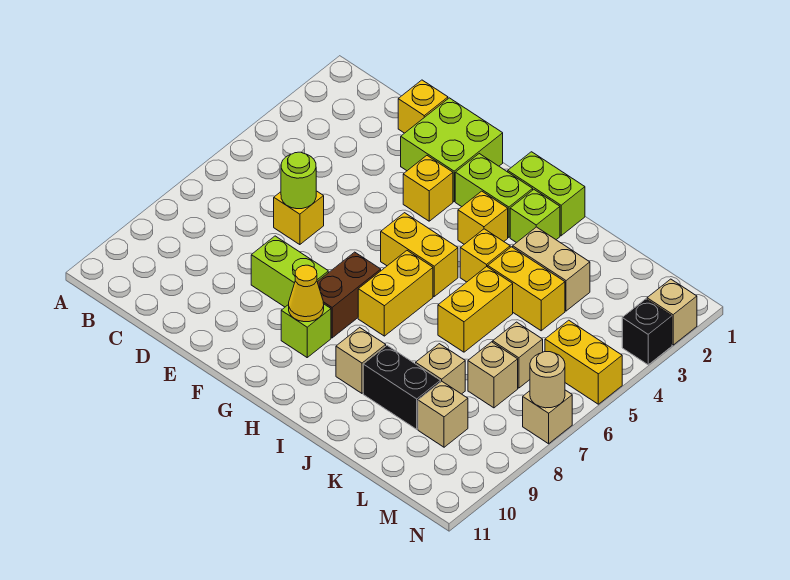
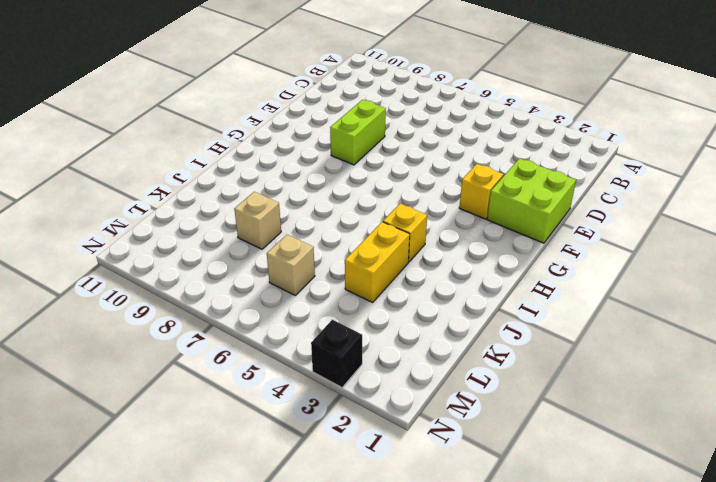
none -> yellow 1x1 brick [398,80,448,133]
none -> yellow 1x1 brick [274,191,324,245]
none -> lime 1x2 brick [455,154,533,237]
none -> yellow 1x2 brick [381,213,458,296]

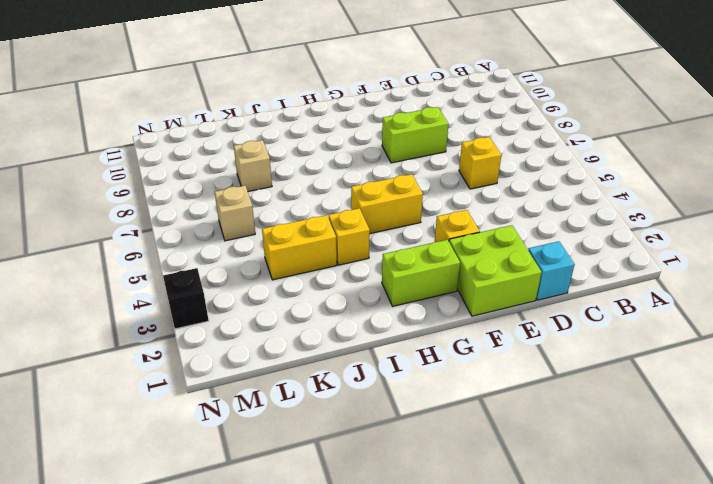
cyan 1x1 brick [528,241,575,300] -> yellow 1x1 brick [398,80,448,133]
none -> brown 1x2 brick [318,252,381,338]
none -> lime 1x1 brick [281,304,331,357]
none -> lime 1x2 brick [508,152,585,236]
none -> yellow 1x1 brick [458,191,508,244]

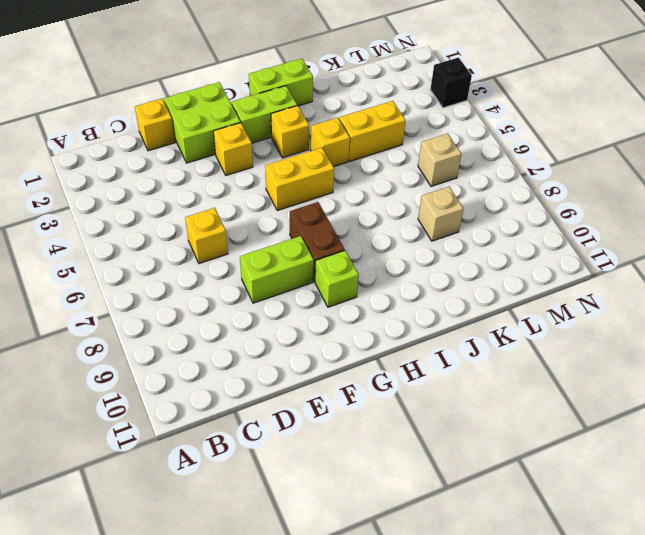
none -> yellow 1x2 brick [358,251,433,336]
none -> lime 1x1 brick [510,190,560,243]
none -> tan 1x1 brick [336,327,386,393]
none -> tan 1x2 brick [513,227,590,311]

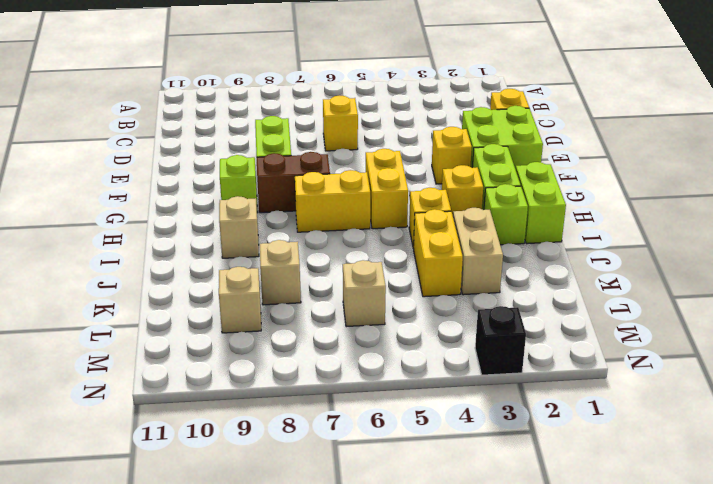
none -> yellow 1x2 brick [438,266,513,352]
none -> black 1x2 brick [363,346,440,429]
none -> tan 1x1 brick [468,342,518,408]
none -> yellow 1x2 brick [545,320,622,404]

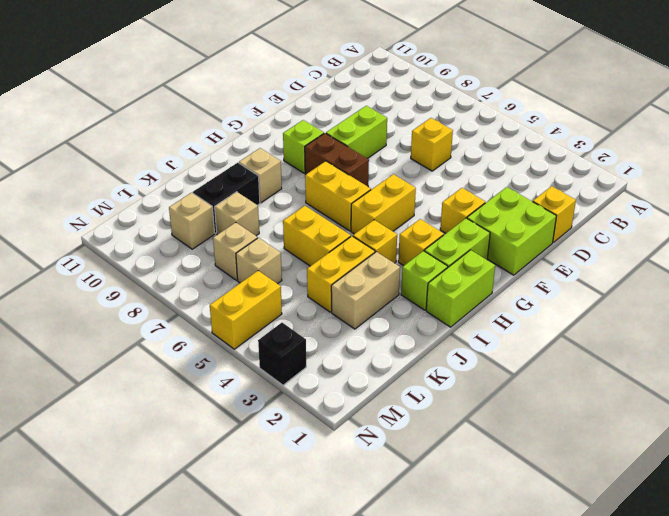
none -> tan 1x1 brick [647,279,697,345]
none -> tan 1x1 brick [523,390,572,444]
none -> lime 1x1 round brick [281,152,316,209]
none -> yellow 1x1 cone [289,265,324,322]

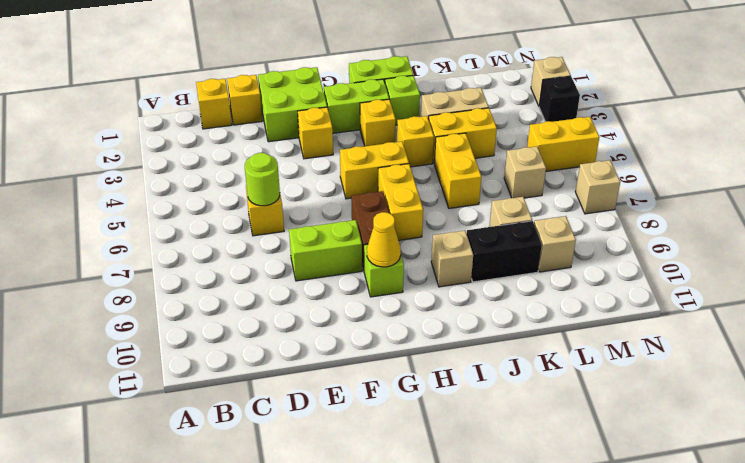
yellow 1x1 brick [196,79,232,129] -> none
none -> tan 1x1 brick [468,342,518,408]
none -> tan 1x1 round brick [530,352,565,408]

